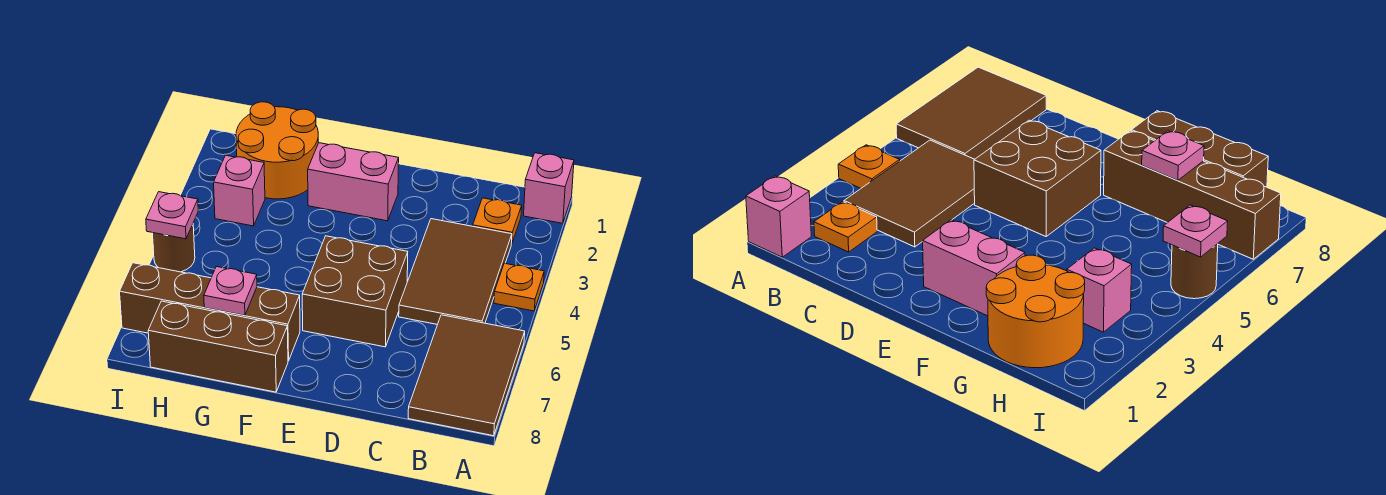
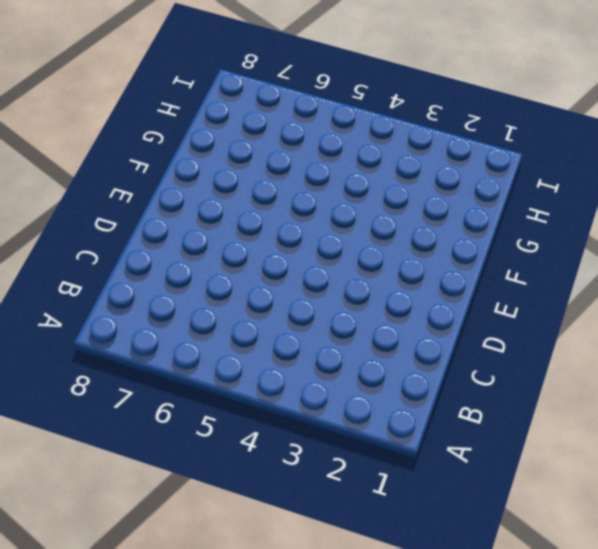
none -> pink 1x1 brick [524,153,574,223]
none -> orange 1x1 plate [494,263,544,311]
none -> brown 2x3 tile [408,315,525,436]

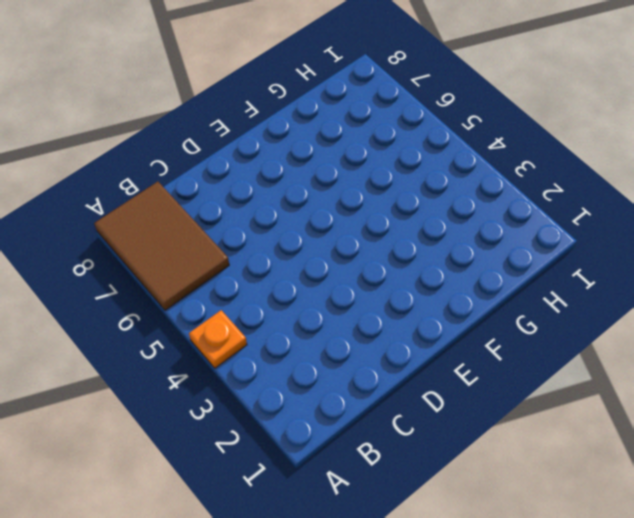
none -> pink 1x1 brick [524,153,574,223]
none -> orange 1x1 plate [473,198,522,244]
none -> brown 2x3 tile [399,219,512,324]

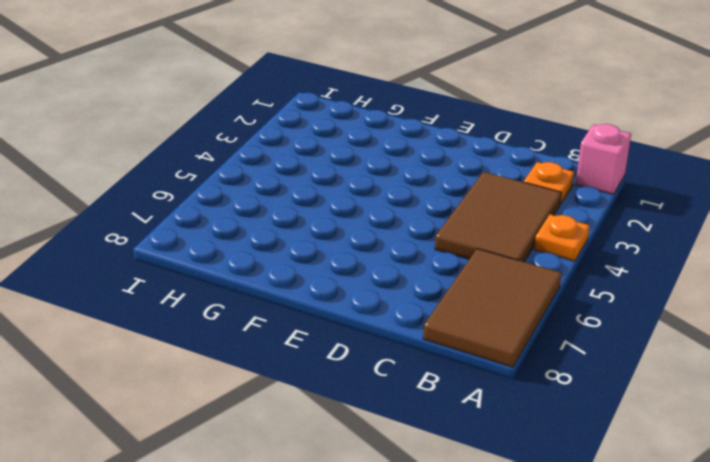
none -> brown 2x2 brick [302,236,408,347]
none -> pink 1x2 brick [308,143,399,221]
none -> brown 1x4 brick [120,263,300,361]

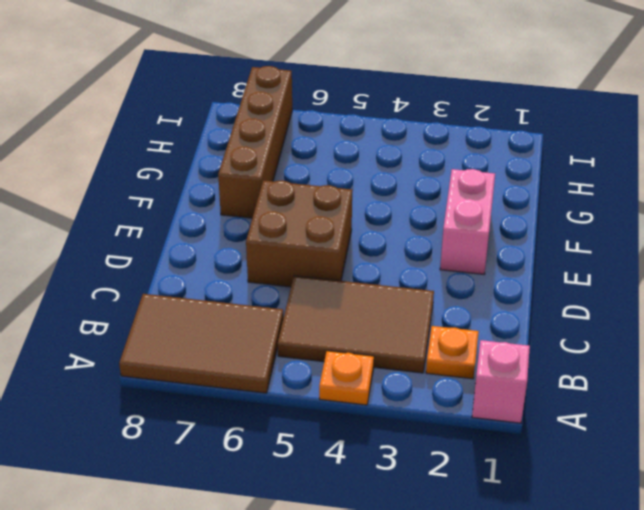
none -> brown 1x3 brick [148,301,288,392]
none -> orange 2x2 round brick [236,102,318,199]
none -> pink 1x1 brick [214,155,265,226]

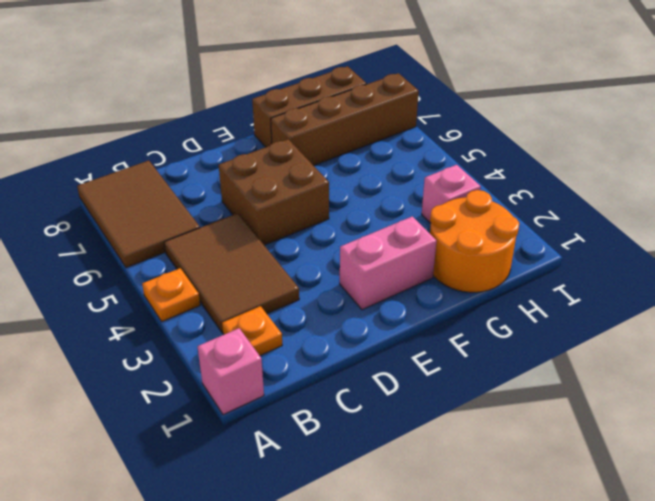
none -> brown 1x1 round brick [153,225,195,272]
none -> pink 1x1 plate [204,267,257,315]
none -> pink 1x1 plate [146,192,198,239]

